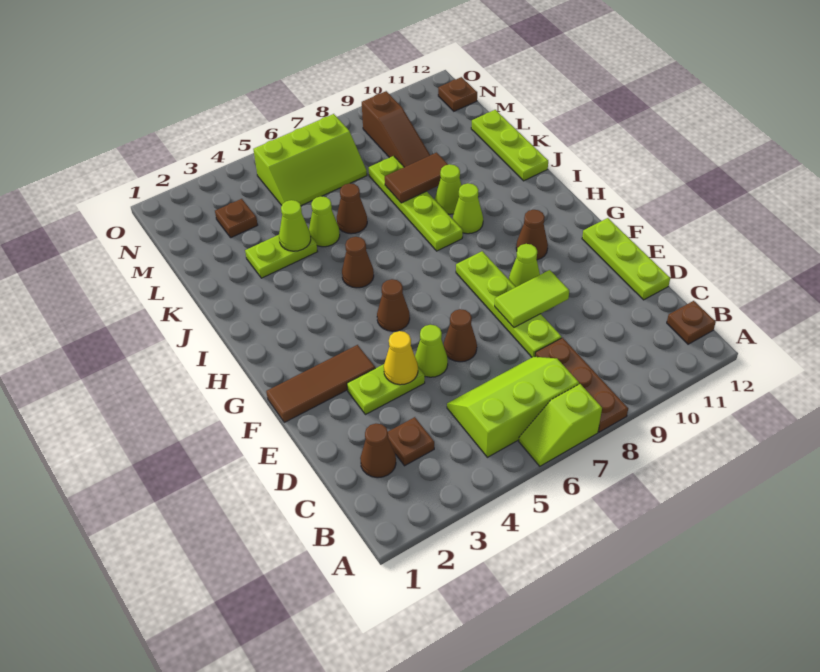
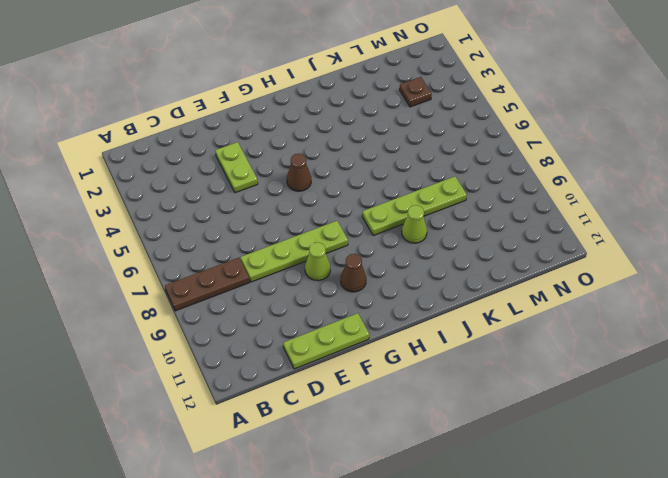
none -> lime 1x2 slope [519,384,602,466]
none -> lime 2x3 slope [447,357,579,457]
none -> brown 1x1 plate [667,301,716,344]
none -> brown 1x1 cone [360,424,396,478]

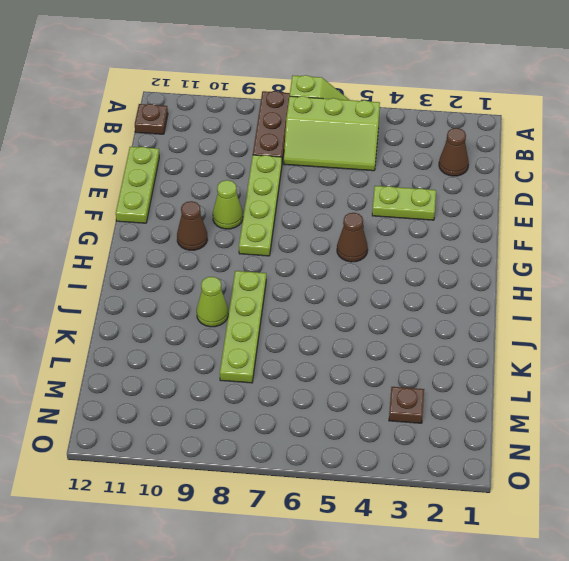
none -> brown 1x1 plate [388,417,434,466]
none -> lime 1x1 cone [415,325,448,377]
none -> brown 1x1 cone [444,309,477,362]
none -> brown 1x3 tile [266,345,375,422]

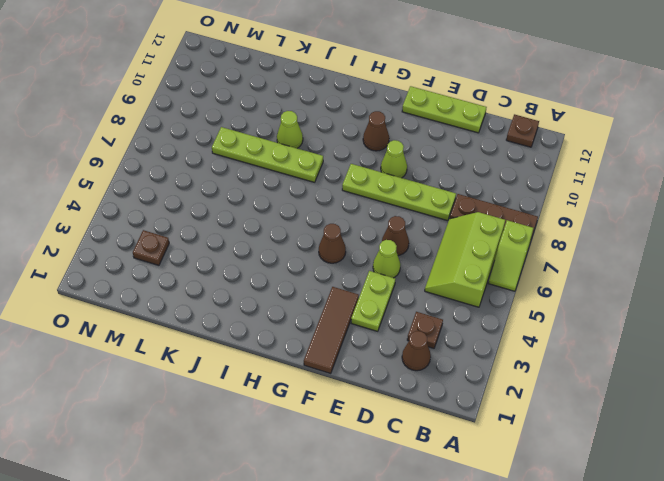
none -> brown 1x1 cone [342,237,374,288]
none -> lime 1x1 cone [453,183,483,234]
none -> lime 1x3 plate [471,110,548,181]
none -> lime 1x2 plate [245,235,318,278]

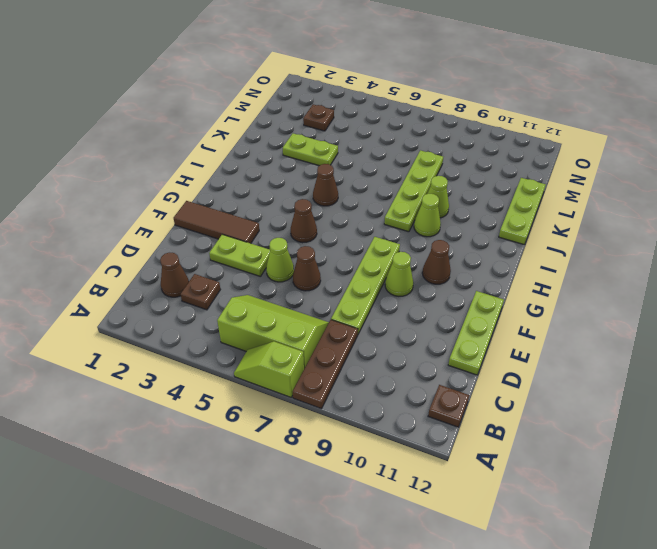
none -> lime 1x1 cone [309,196,340,247]
none -> brown 1x1 cone [337,183,367,234]
none -> brown 1x3 slope [362,91,430,167]
none -> lime 2x3 slope [253,114,367,206]

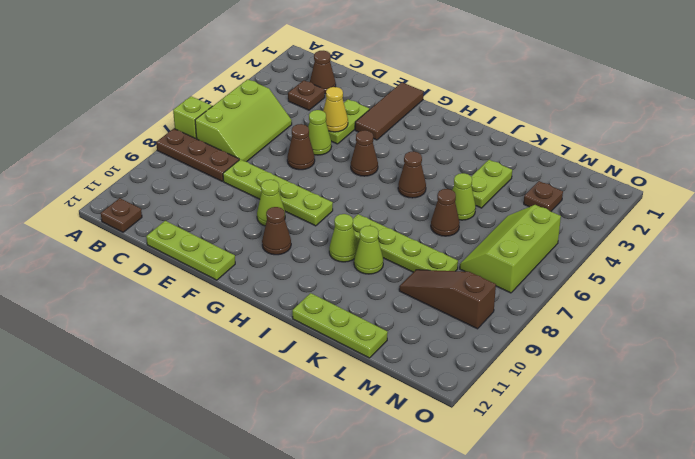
none -> brown 1x1 plate [438,77,477,111]
none -> lime 1x2 tile [495,270,569,327]
none -> lime 1x1 cone [279,200,311,251]
none -> brown 1x2 tile [385,153,448,203]

